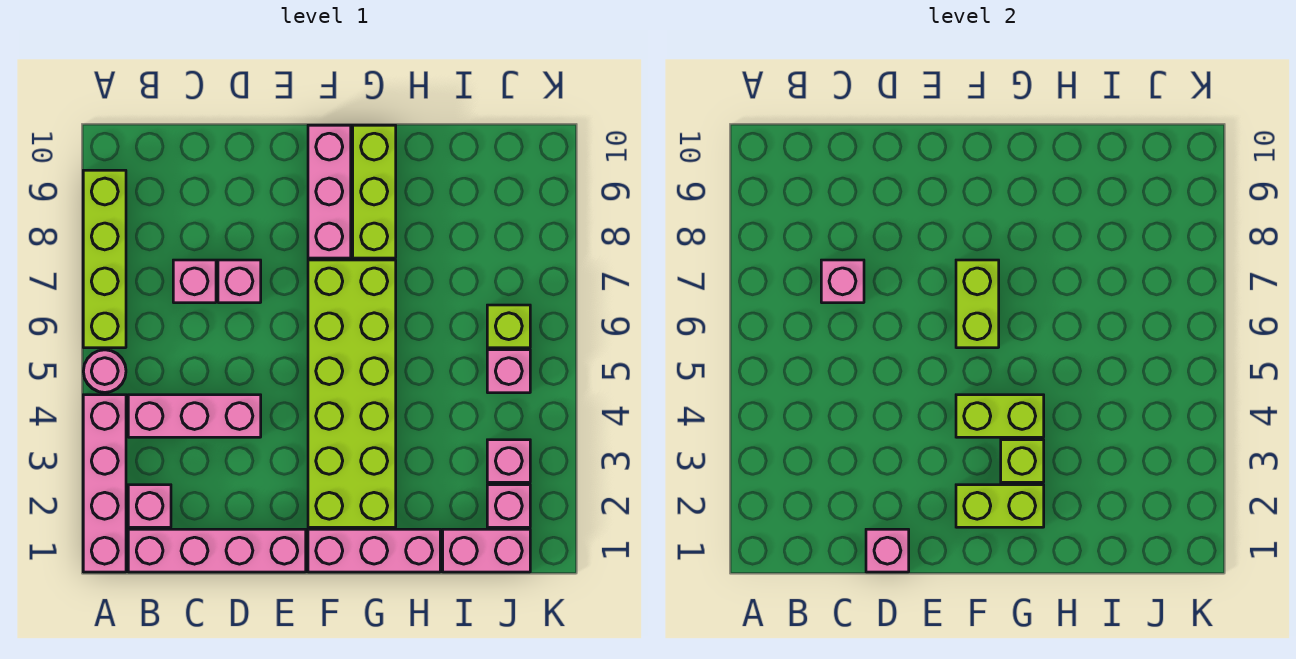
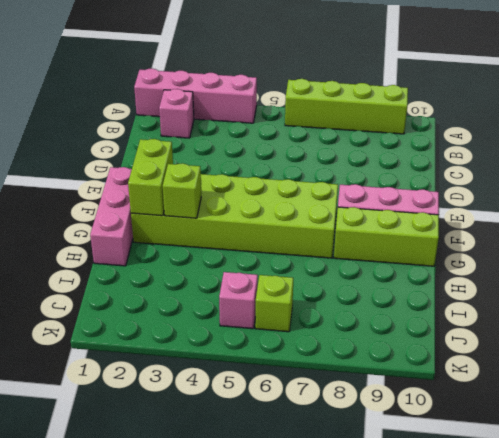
none -> pink 1x1 round brick [83,350,126,393]
none -> pink 1x4 brick [128,529,306,572]
none -> pink 1x3 brick [128,395,261,437]

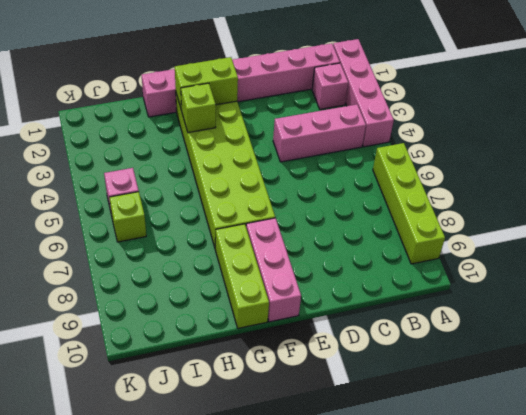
none -> pink 1x1 round brick [83,350,126,393]
none -> pink 1x1 brick [173,260,216,303]
none -> pink 1x1 brick [218,260,261,303]

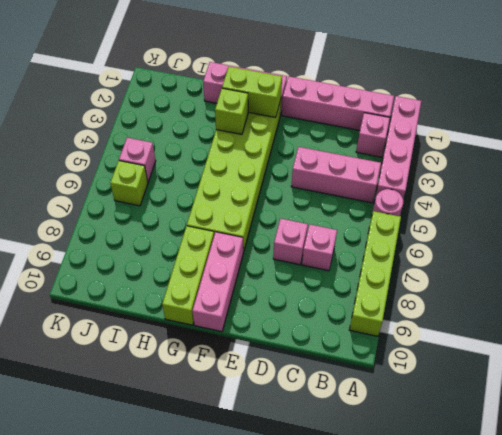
none -> pink 1x2 brick [443,529,530,572]
none -> pink 1x1 brick [487,485,530,527]
none -> pink 1x1 brick [487,440,530,482]

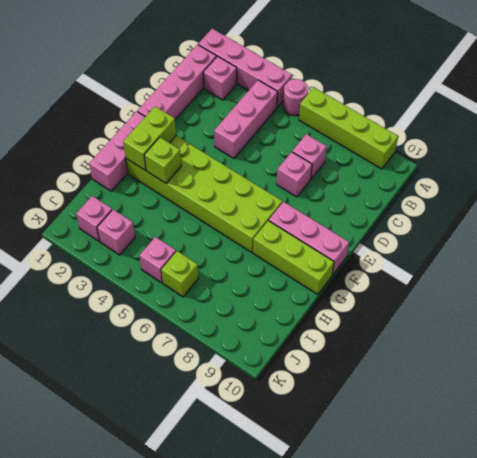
none -> pink 1x2 brick [443,529,530,572]
none -> pink 1x1 brick [821,260,864,303]
none -> pink 1x1 brick [866,529,909,572]

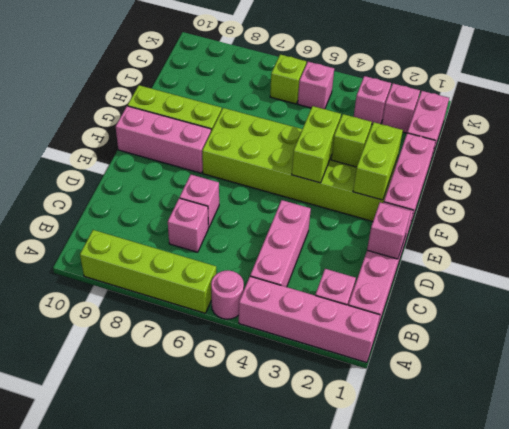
none -> pink 1x1 brick [821,260,864,303]
none -> lime 1x2 brick [956,260,999,348]

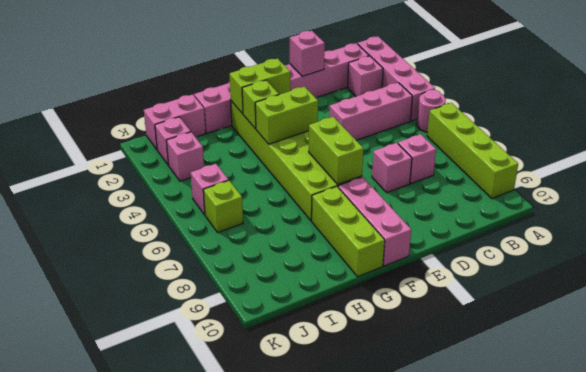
none -> pink 1x1 brick [821,260,864,303]

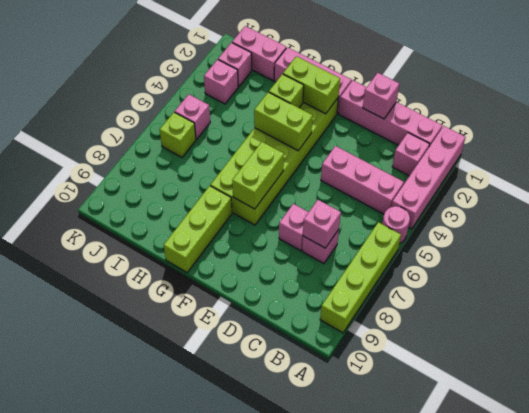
none -> pink 1x3 brick [308,125,351,258]

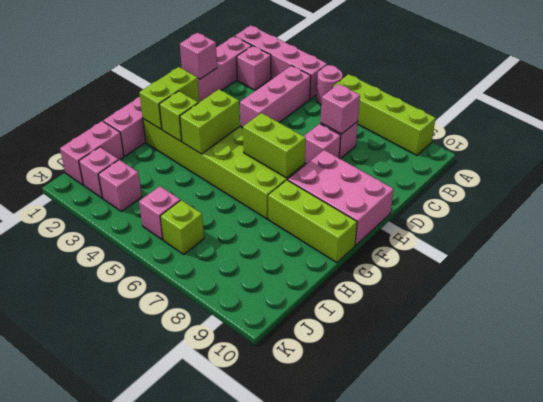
pink 2x3 brick [288,150,394,245] -> pink 1x3 brick [308,125,351,258]

